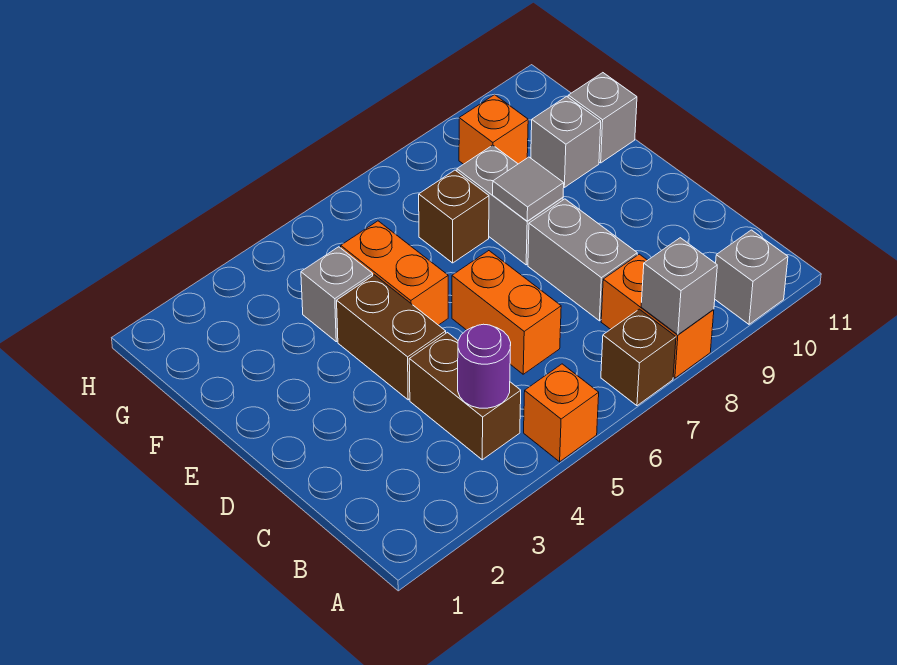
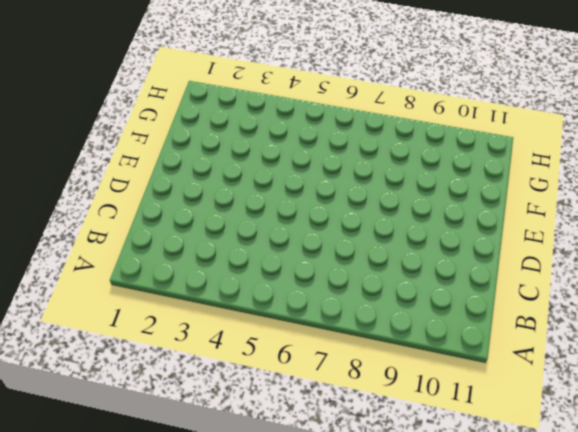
none -> orange 1x1 brick [524,364,599,462]
none -> brown 1x1 brick [601,309,676,406]
none -> orange 1x2 brick [601,254,714,378]

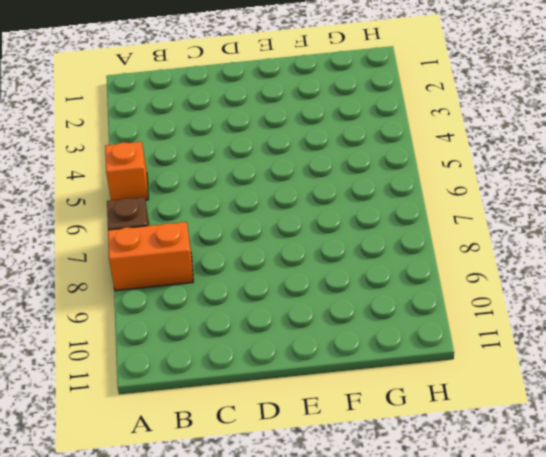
none -> grey 1x1 brick [715,230,788,324]
none -> brown 1x2 brick [409,333,521,460]
none -> orange 1x2 brick [452,251,561,374]

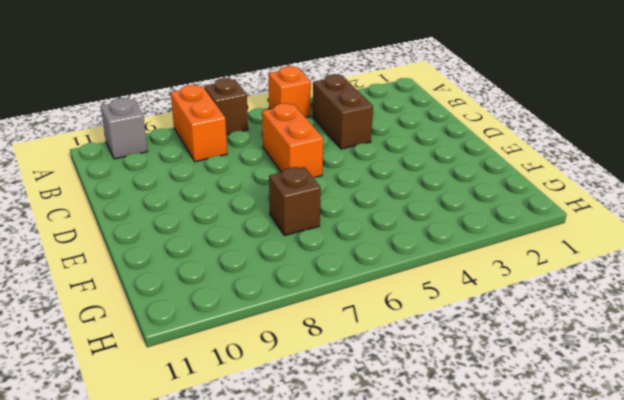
none -> grey 1x2 brick [528,199,637,321]
none -> brown 1x2 brick [337,275,446,400]
none -> orange 1x2 brick [341,221,448,325]

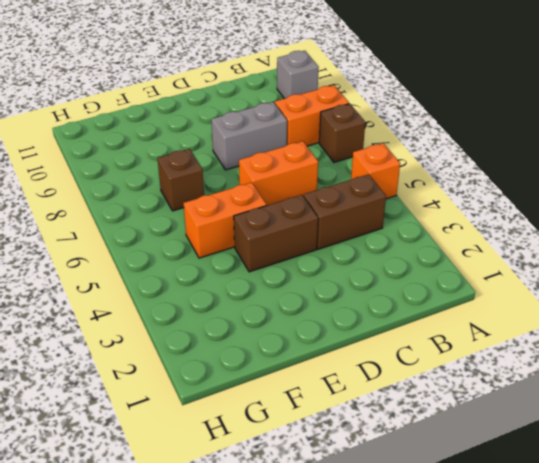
none -> grey 1x2 brick [457,145,563,265]
none -> grey 1x1 brick [301,247,373,342]
none -> grey 1x1 brick [531,96,601,187]

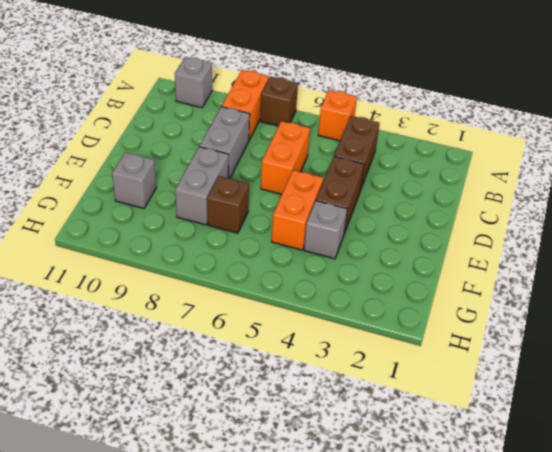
none -> grey 1x1 brick [568,73,637,163]
none -> orange 1x1 brick [459,95,528,164]
none -> grey 1x1 brick [641,238,717,335]

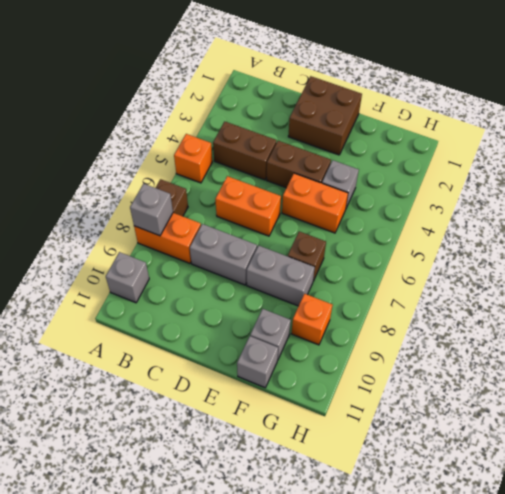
brown 2x2 brick [288,76,362,155] -> none
none -> purple 1x1 round brick [458,324,511,408]
none -> grey 1x1 tile [493,157,564,221]

